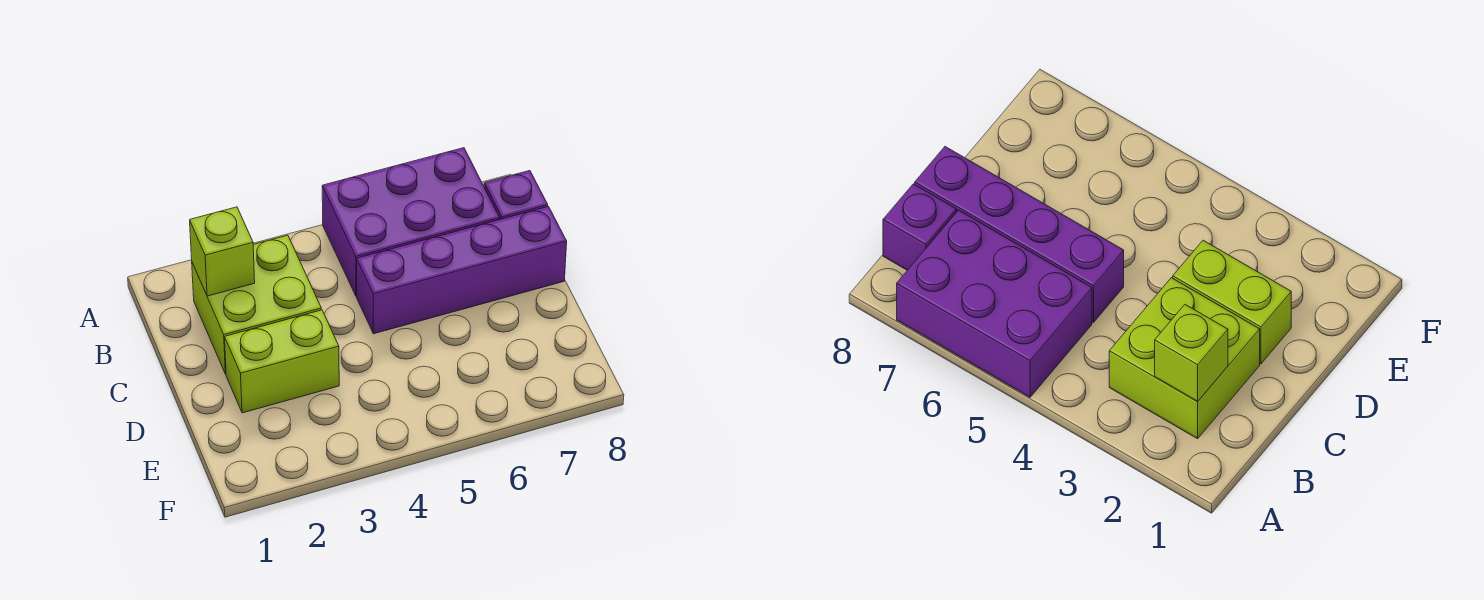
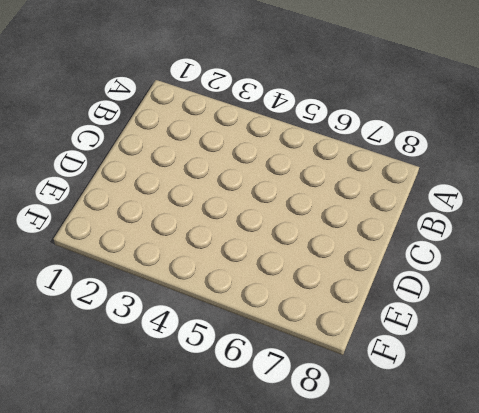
none -> purple 2x3 brick [322,148,500,297]
none -> lime 2x2 brick [192,235,321,374]

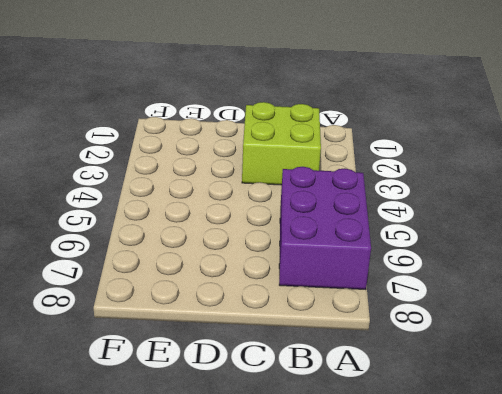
none -> purple 1x1 brick [484,171,548,219]
none -> purple 1x4 brick [357,207,567,334]

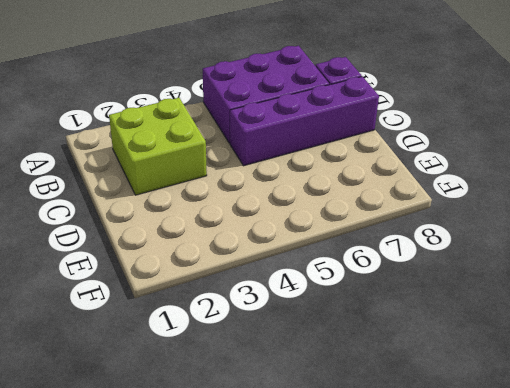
none -> lime 1x2 brick [225,310,339,413]
none -> lime 1x1 brick [190,207,255,296]

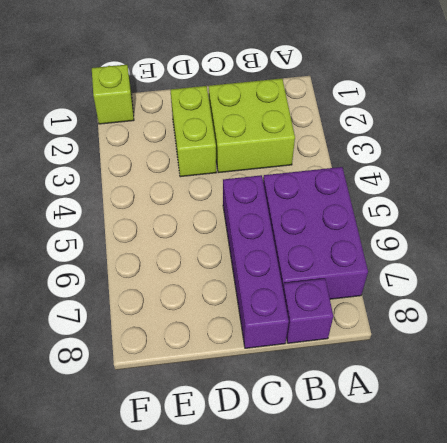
lime 1x1 brick [92,65,134,124] -> lime 1x1 brick moved to [190,207,255,296]

